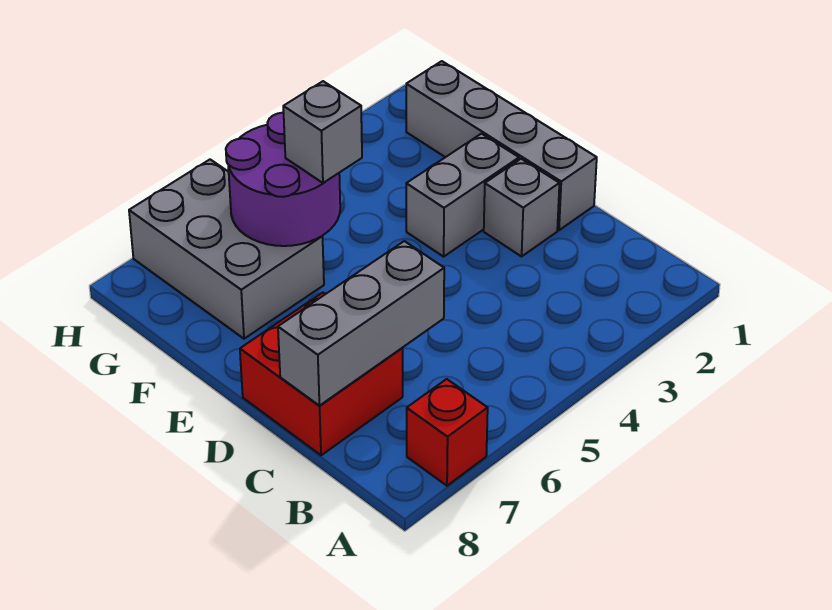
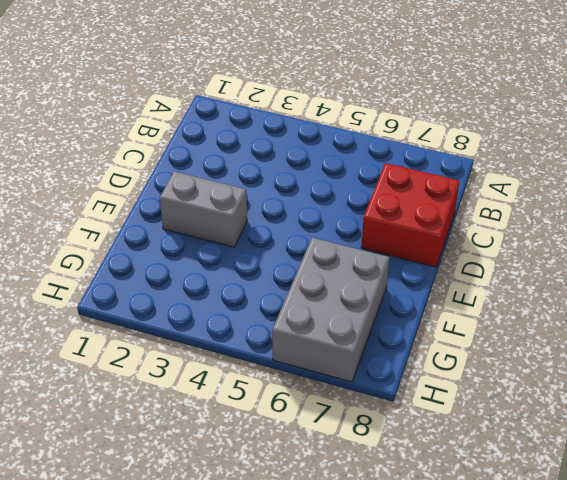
none -> red 1x1 brick [407,379,488,486]
none -> grey 1x4 brick [406,61,597,230]

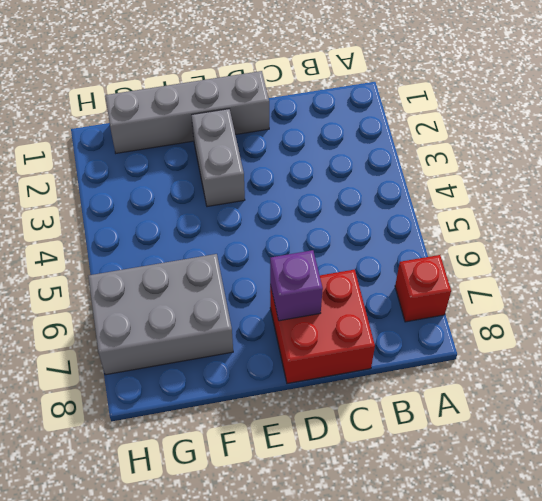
purple 1x1 brick [270,250,323,321] -> none
none -> grey 1x1 brick [484,159,559,256]
none -> grey 1x3 brick [278,241,444,406]

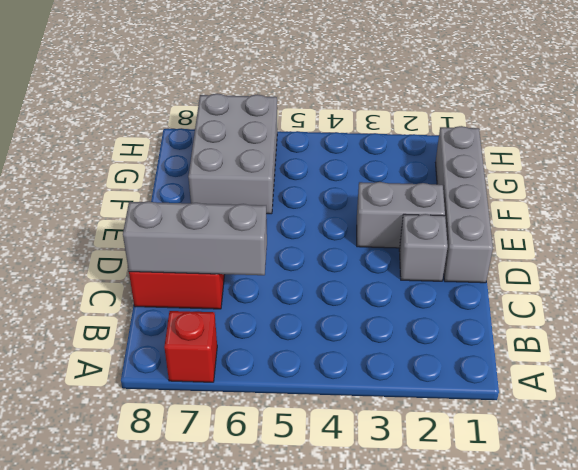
none -> purple 2x2 round brick [226,113,340,246]
none -> grey 1x1 brick [283,81,362,183]

